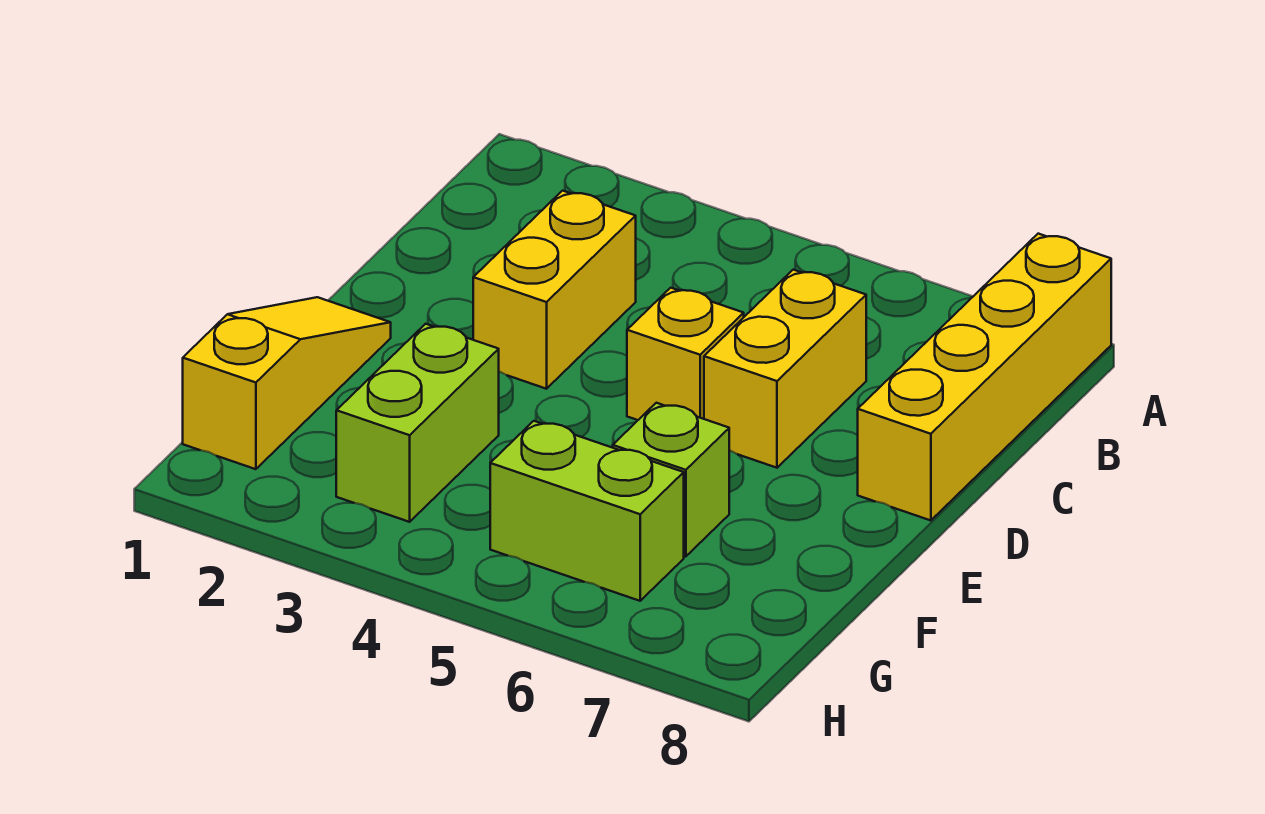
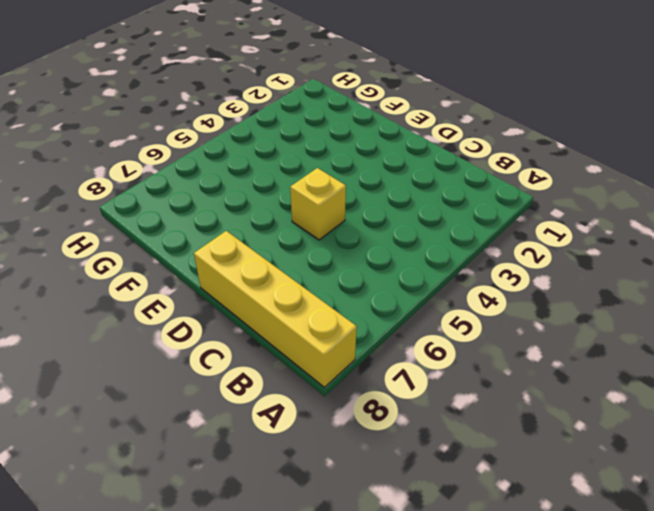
none -> yellow 1x2 brick [473,191,636,389]
none -> yellow 1x2 brick [704,270,866,468]

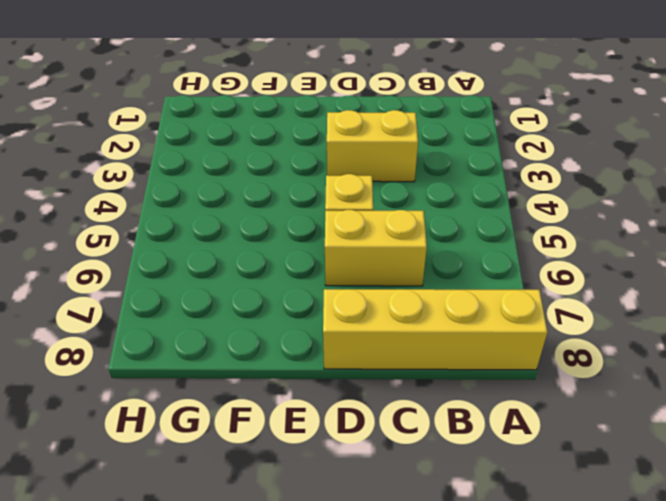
none -> yellow 1x3 slope [183,297,391,469]
none -> lime 1x2 brick [336,324,499,522]

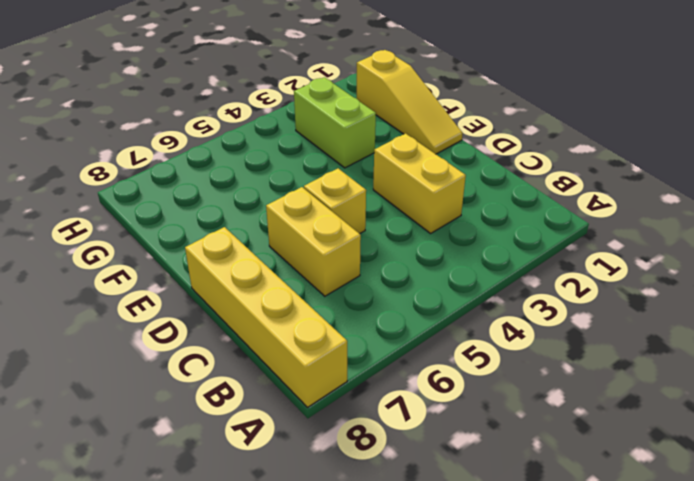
none -> lime 1x1 brick [613,403,729,557]
none -> lime 1x2 brick [490,421,684,601]

